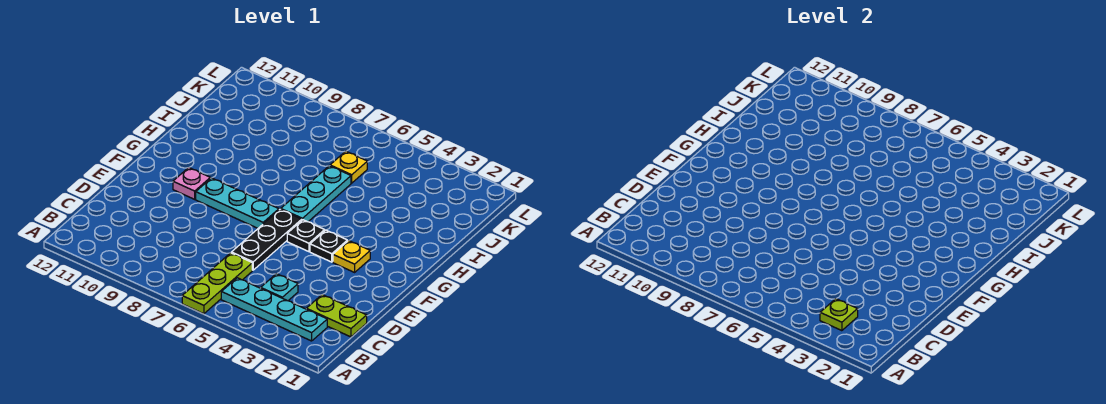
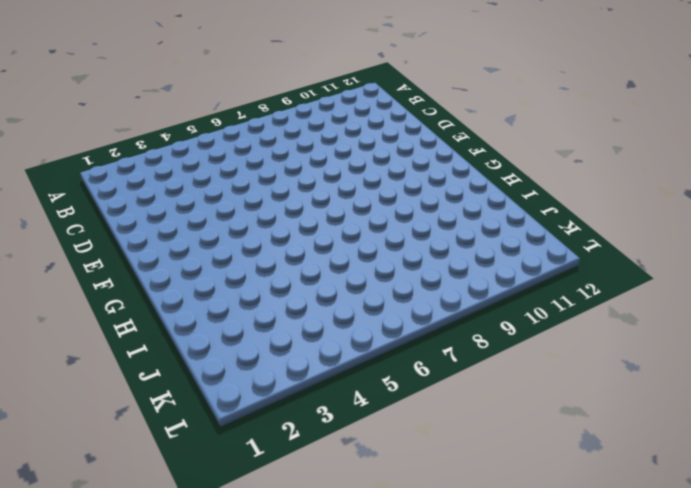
none -> lime 1x3 plate [182,253,252,314]
none -> cyan 1x4 plate [221,278,327,341]
none -> lime 1x2 plate [306,295,367,337]

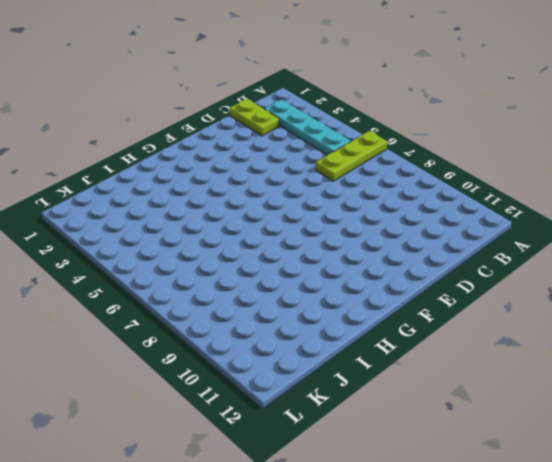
none -> cyan 1x1 plate [261,274,298,301]
none -> black 1x3 plate [231,209,302,270]
none -> yellow 1x1 plate [333,241,370,272]

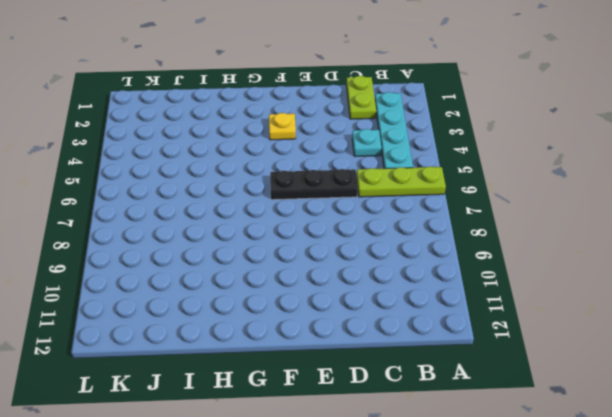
none -> black 1x1 plate [310,230,347,262]
none -> black 1x1 plate [287,220,325,252]
none -> cyan 1x3 plate [196,178,279,228]

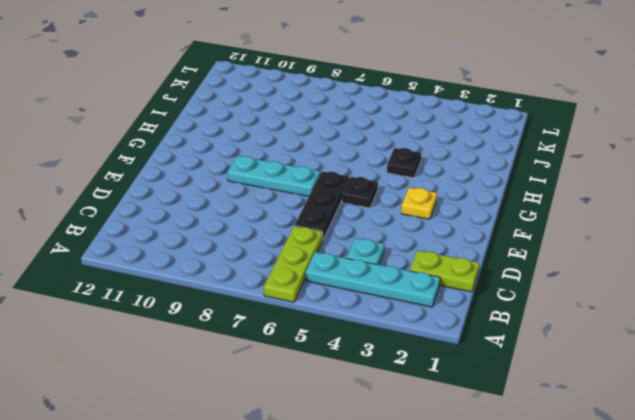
black 1x1 plate [387,148,421,178] -> black 1x1 plate moved to [310,230,347,262]
none -> pink 1x1 plate [173,168,210,199]
none -> cyan 1x3 plate [281,166,351,222]
none -> yellow 1x1 plate [330,151,367,183]

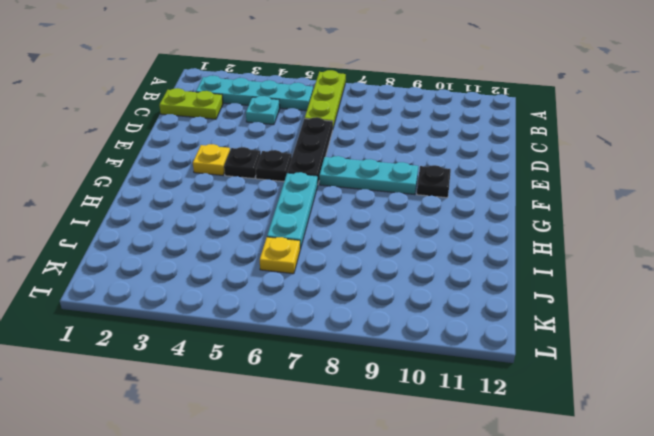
black 1x1 plate [417,165,451,198] -> pink 1x1 plate [173,168,210,199]
none -> lime 1x1 plate [820,299,858,331]

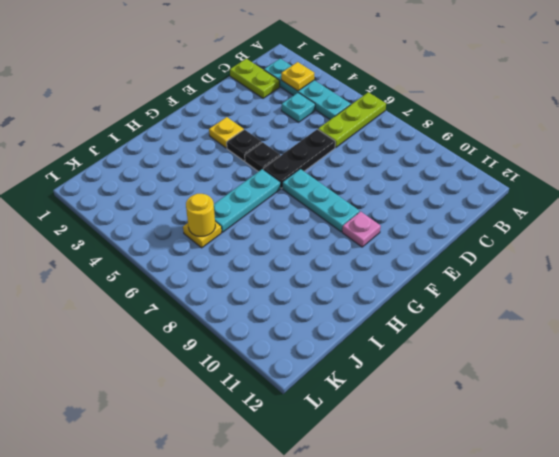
yellow 1x1 plate [281,62,314,91] -> lime 1x1 plate [820,299,858,331]
yellow 1x1 round brick [186,194,215,236] -> none

